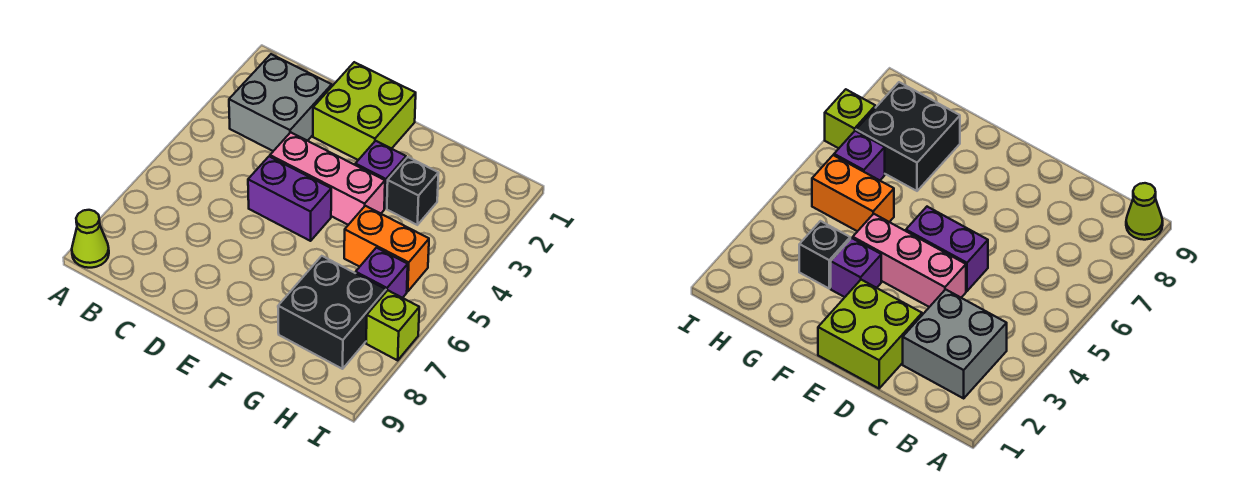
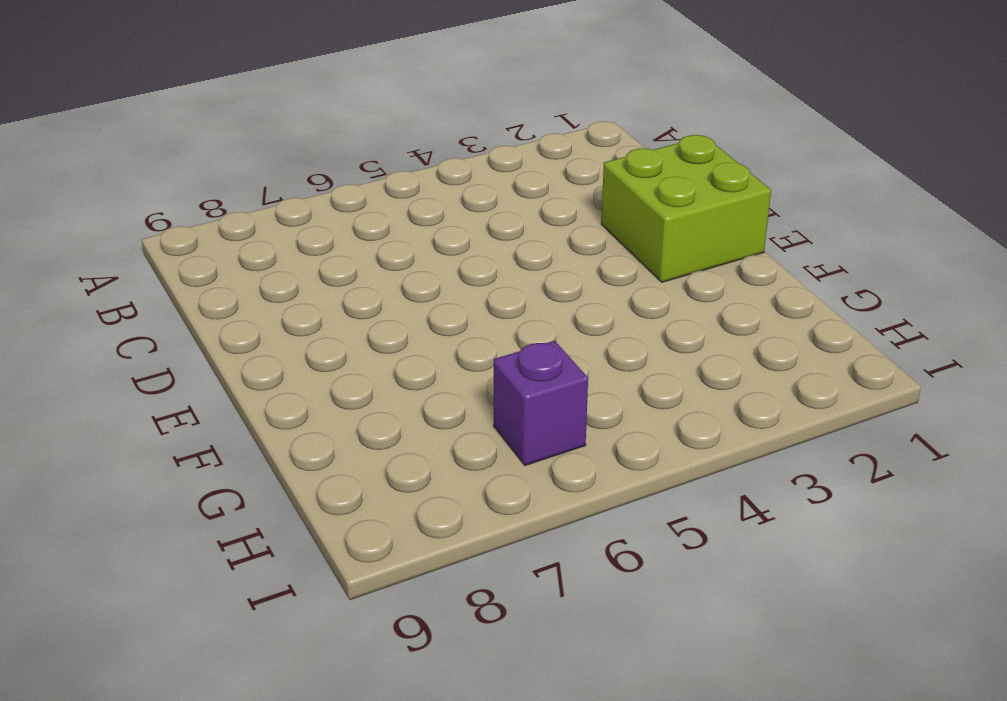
none -> lime 1x1 cone [72,210,109,268]
none -> grey 2x2 brick [229,54,332,151]

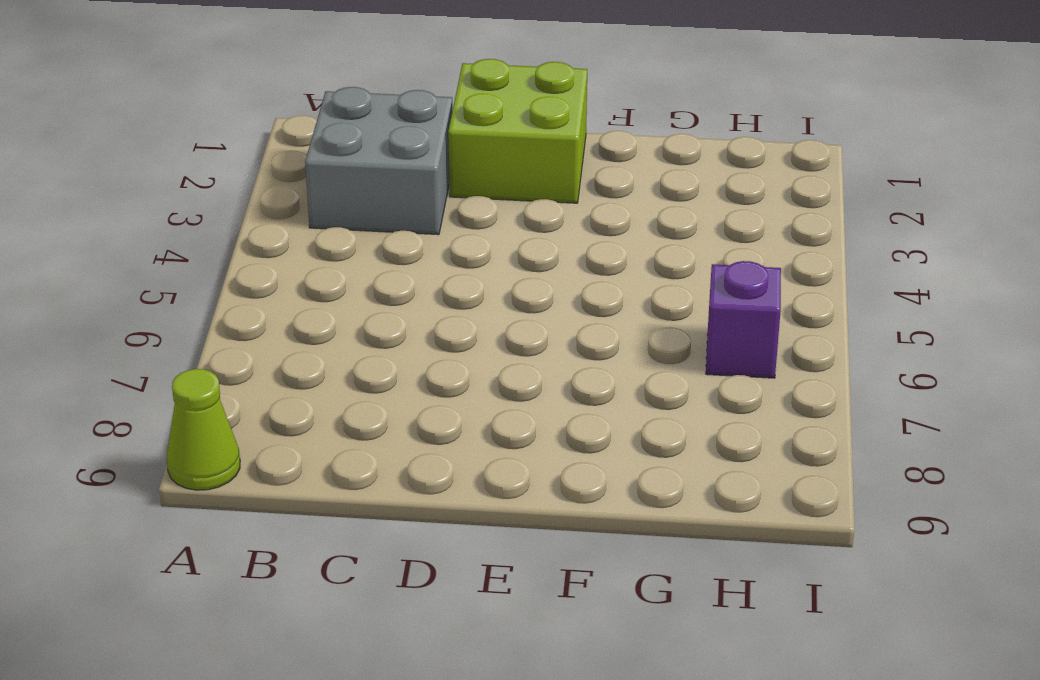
none -> pink 1x3 brick [270,132,385,225]
none -> purple 1x2 brick [248,156,331,241]

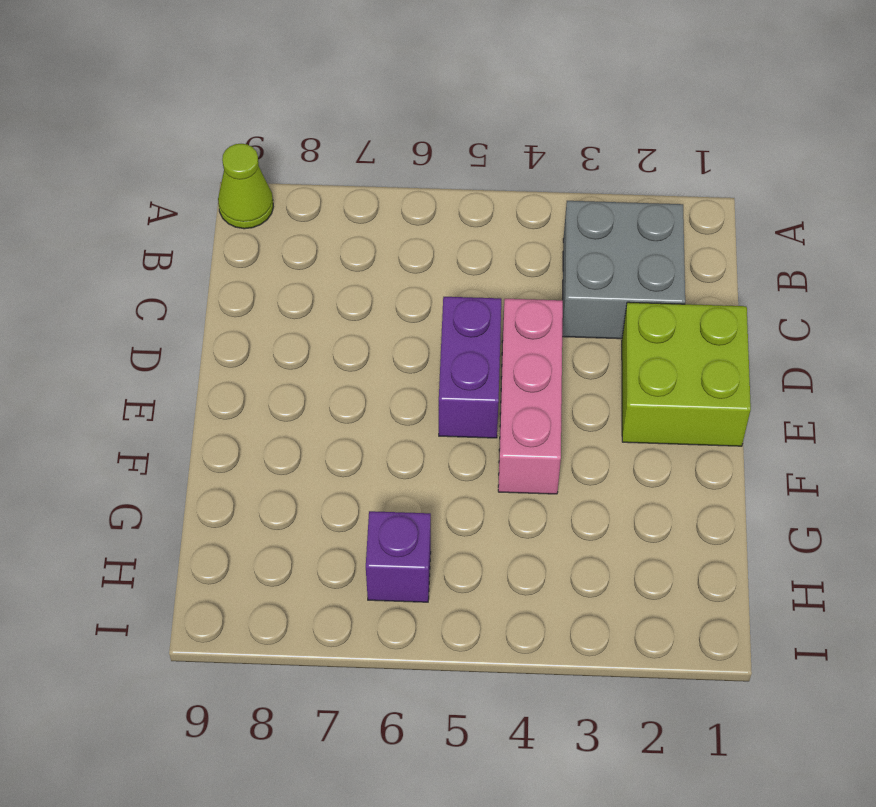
none -> purple 1x1 brick [355,141,406,208]
none -> black 1x1 brick [387,157,439,225]

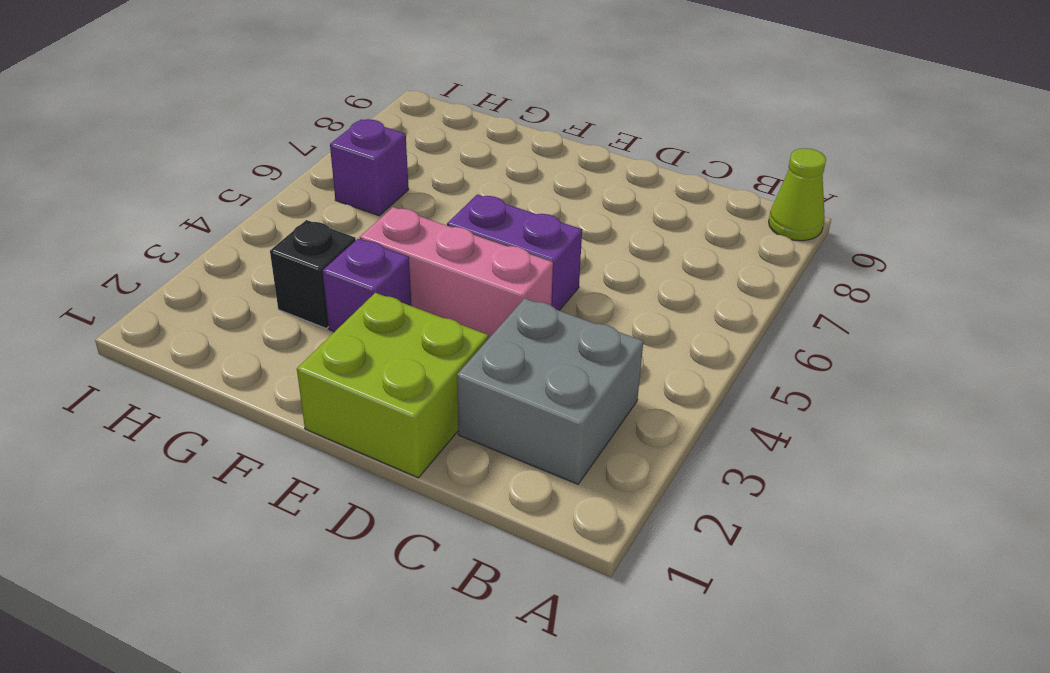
none -> orange 1x2 brick [344,206,429,292]
none -> black 2x2 brick [278,256,386,369]

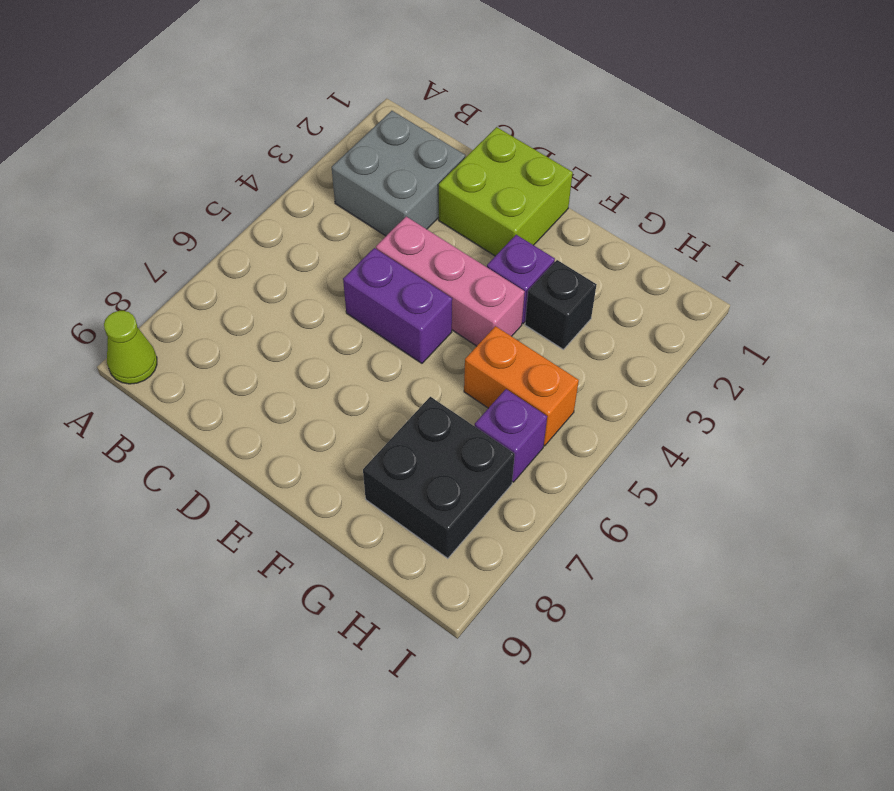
none -> lime 1x1 brick [366,290,419,360]

